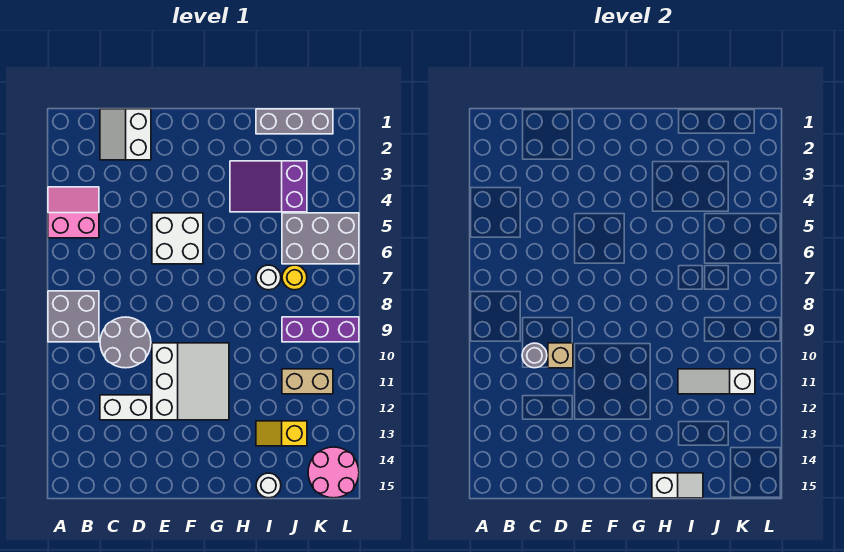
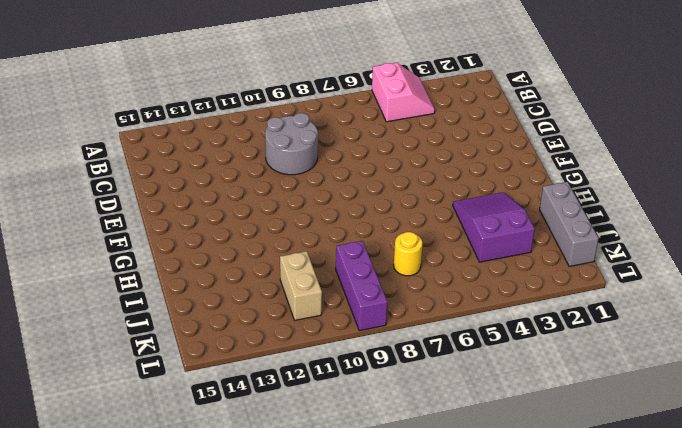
none -> grey 2x2 brick [48,291,99,342]
none -> white 2x2 slope [100,109,151,160]
none -> white 1x2 brick [100,395,151,420]

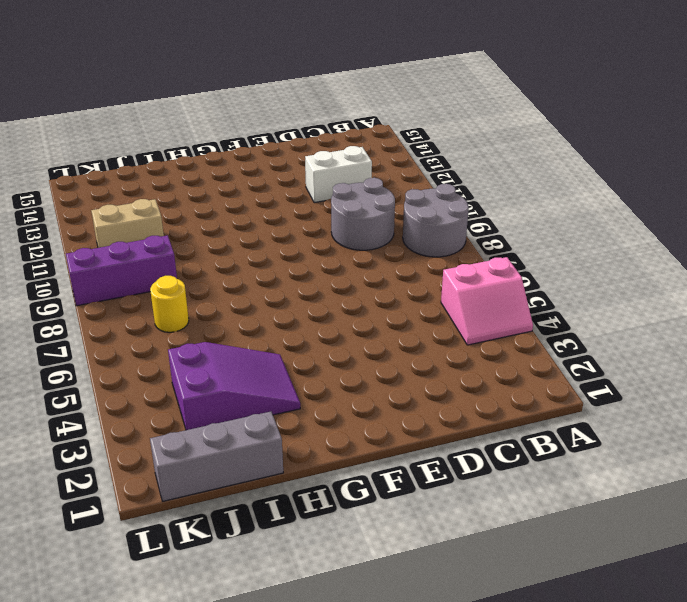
grey 2x2 round brick [403,184,469,257] -> grey 2x2 brick [48,291,99,342]
none -> white 2x2 slope [100,109,151,160]
none -> white 2x2 brick [152,213,203,264]
none -> white 3x3 slope [152,343,229,420]

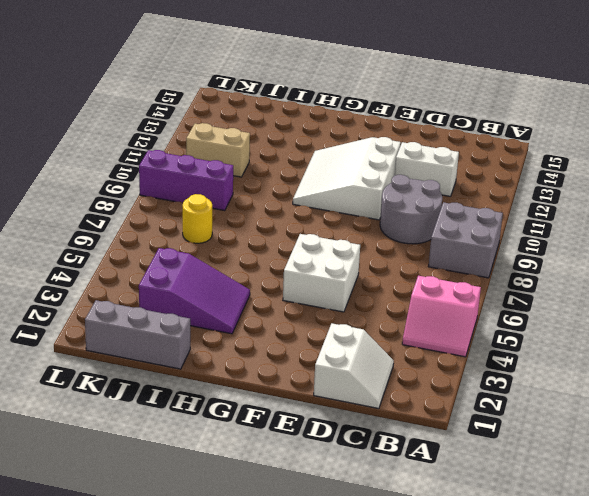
none -> white 1x1 round brick [256,265,281,290]
none -> yellow 1x2 slope [256,421,307,446]
none -> white 1x1 round brick [256,473,281,498]

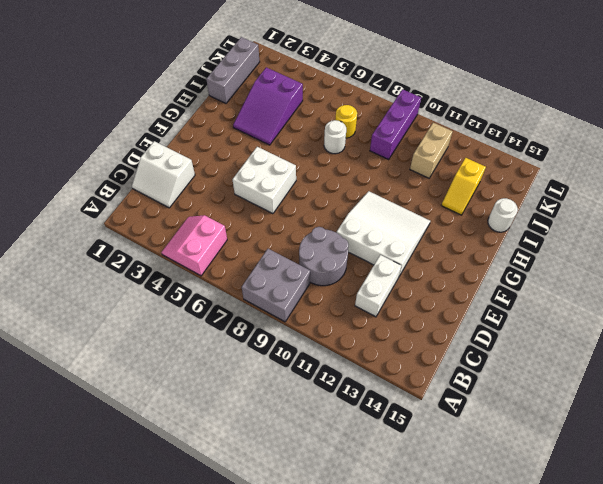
none -> grey 2x3 brick [282,213,359,264]
none -> pink 2x2 round brick [308,447,359,498]
none -> grey 1x1 round brick [522,343,547,368]

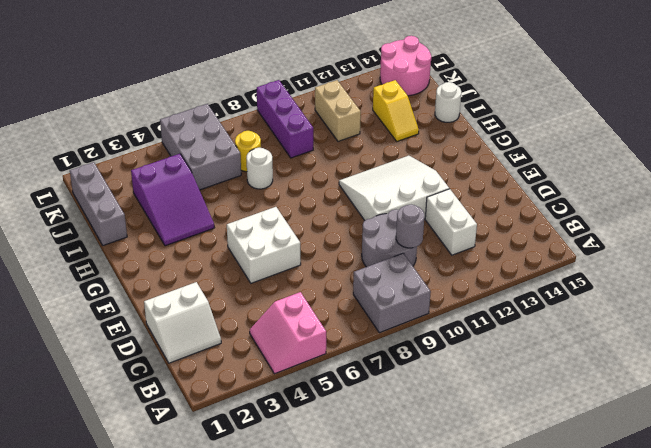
none -> tan 1x1 brick [548,343,573,368]
none -> white 1x2 slope [652,473,703,498]
none -> white 1x3 slope [678,369,755,394]

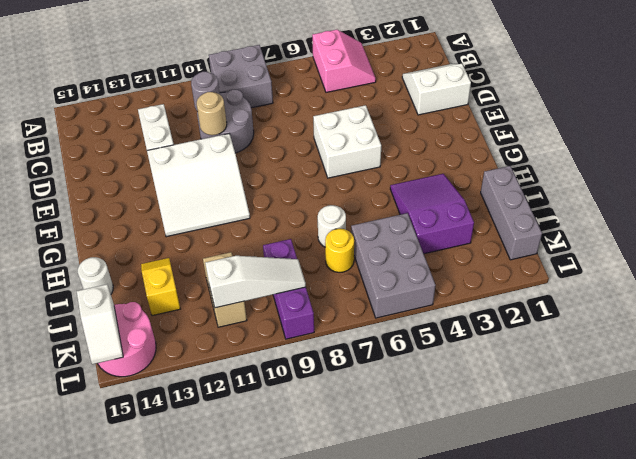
tan 1x1 round brick [197,92,227,135] -> tan 1x1 brick [548,343,573,368]
white 1x3 slope [205,256,306,308] -> white 1x3 slope turned to [678,369,755,394]
white 1x2 slope [77,284,123,364] -> white 1x2 slope moved to [652,473,703,498]

